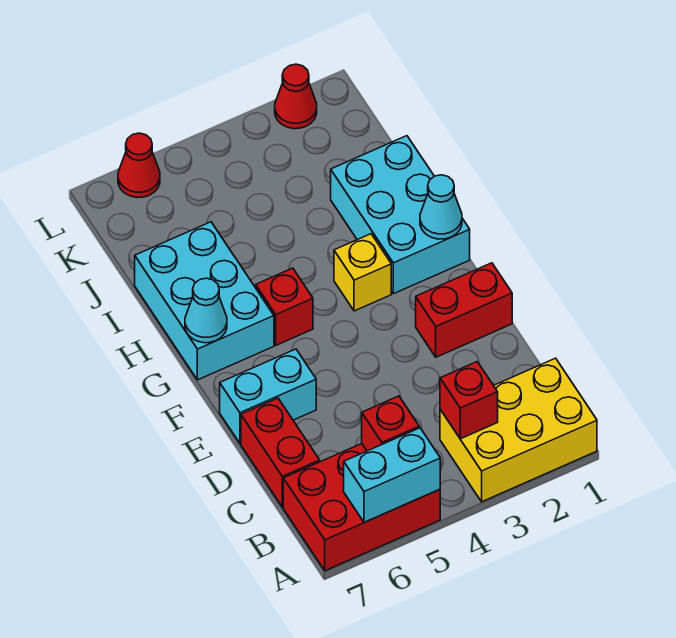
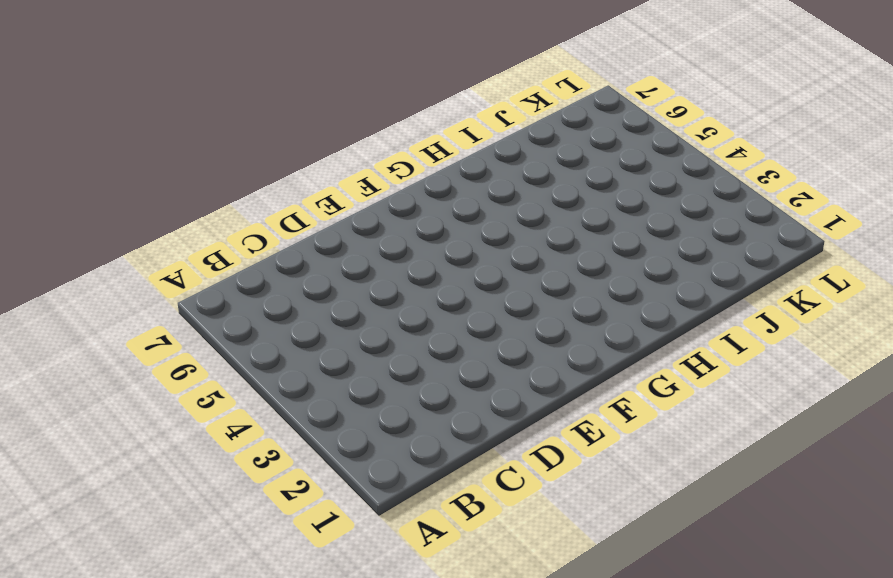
none -> yellow 2x3 brick [440,358,597,502]
none -> red 2x3 brick [283,444,440,571]
none -> red 1x2 brick [241,398,320,507]

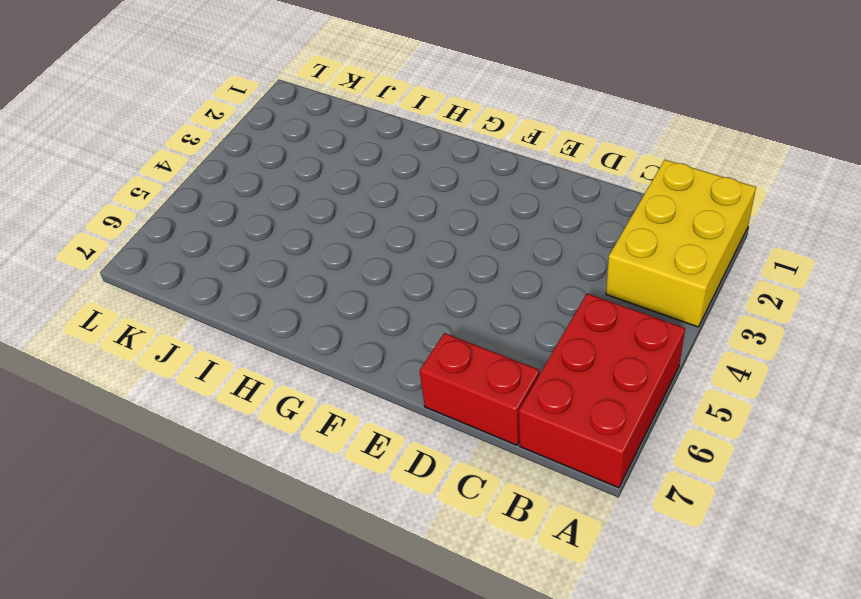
none -> red 1x2 brick [416,263,512,357]
none -> cyan 1x2 brick [220,349,316,443]
none -> cyan 2x3 brick [331,136,470,294]

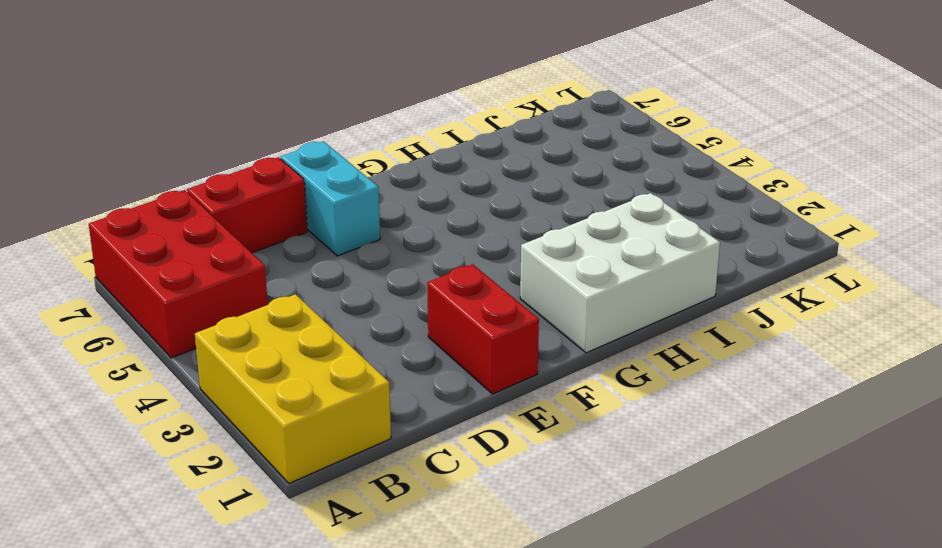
white 2x3 brick [520,193,720,353] -> cyan 2x3 brick [331,136,470,294]
none -> yellow 1x1 brick [334,234,391,311]
none -> red 1x1 brick [256,268,313,345]
none -> cyan 2x3 brick [135,222,274,380]

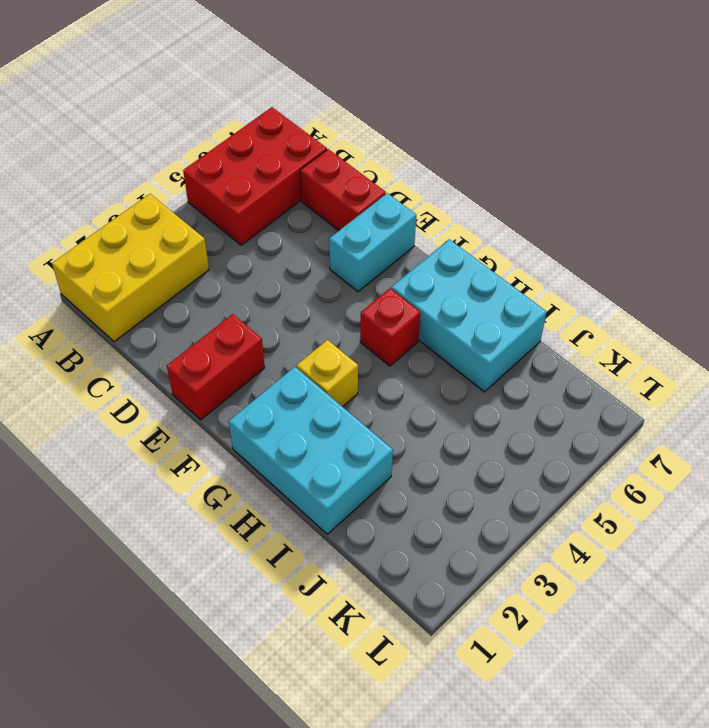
none -> red 1x1 cone [275,64,317,129]
none -> red 1x1 cone [118,133,160,198]
none -> cyan 1x2 brick [344,428,440,522]

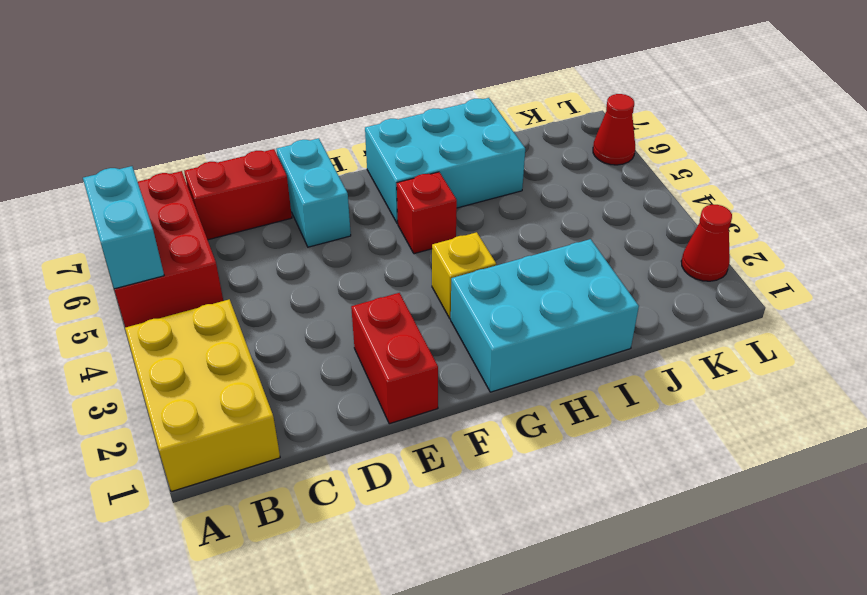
none -> red 1x1 brick [440,362,498,439]
none -> red 1x1 brick [362,396,419,451]
none -> cyan 1x1 cone [420,175,462,239]

